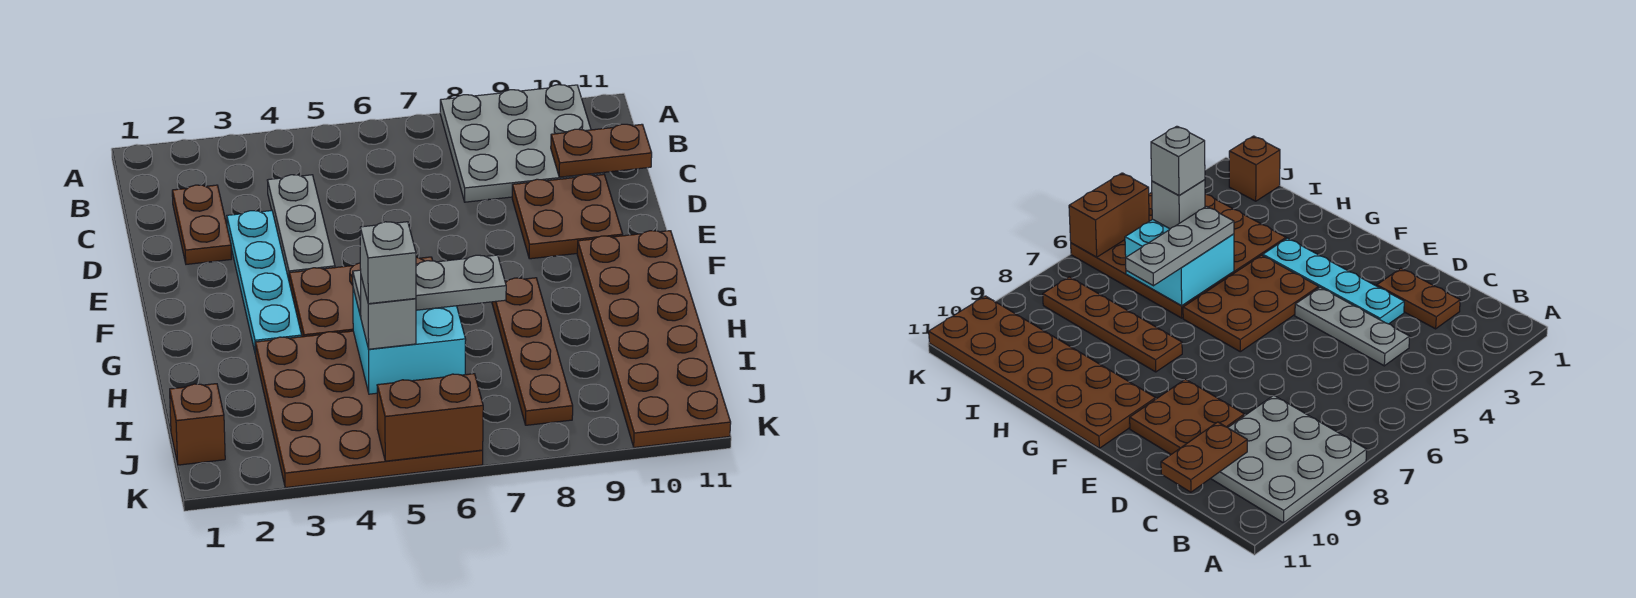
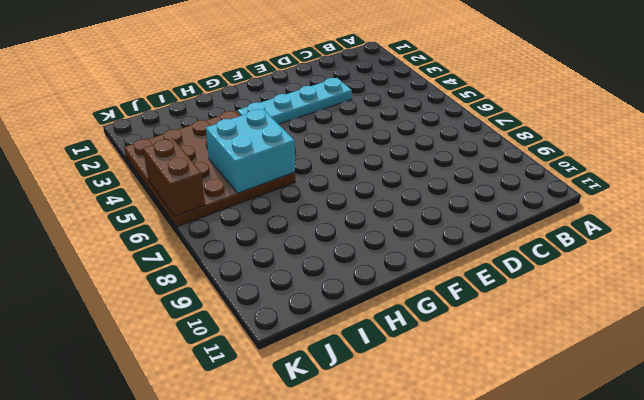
none -> grey 3x3 plate [440,85,604,202]
none -> brown 1x2 plate [172,185,232,264]
none -> grey 1x3 plate [267,175,335,279]

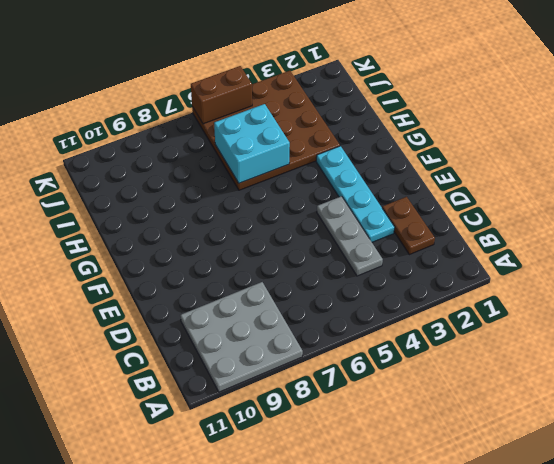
none -> brown 2x2 plate [512,174,623,259]
none -> brown 2x3 plate [289,257,433,337]
none -> brown 2x6 plate [577,231,731,448]

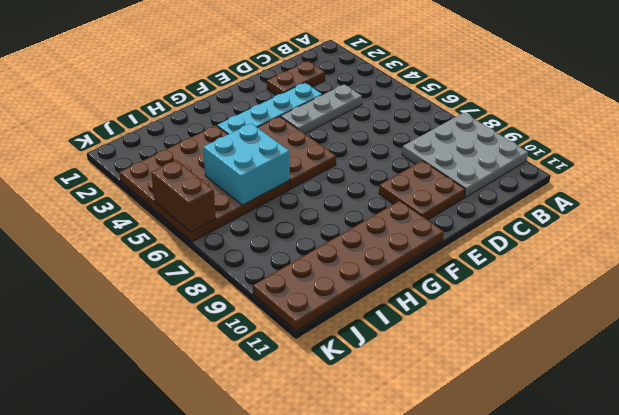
none -> brown 1x4 plate [492,278,573,425]
none -> brown 1x1 brick [170,384,225,465]
none -> brown 1x2 plate [551,124,652,177]

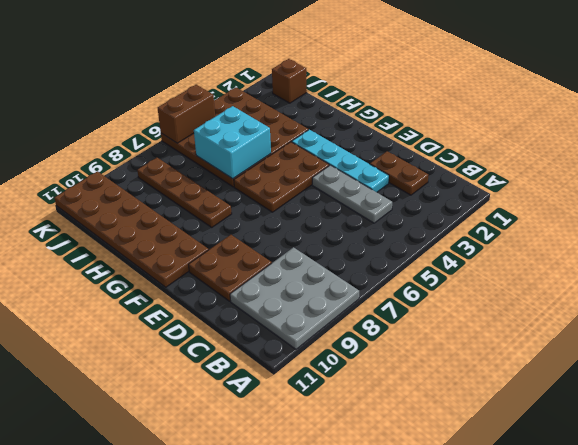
none -> brown 1x2 plate [551,124,652,177]
none -> grey 1x3 plate [353,255,506,317]
none -> grey 1x1 brick [361,277,416,349]

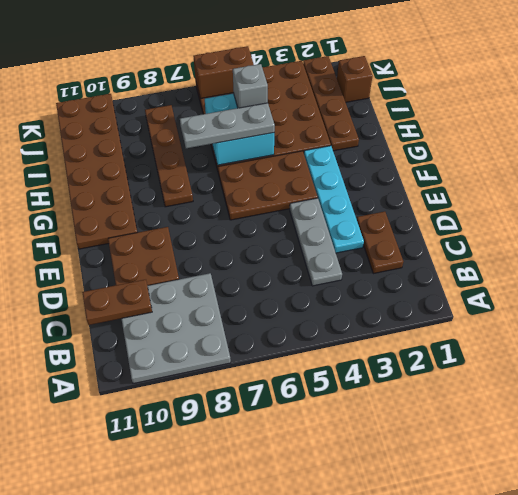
brown 1x4 plate [303,56,359,151] -> none
none -> grey 1x1 brick [360,222,416,304]

